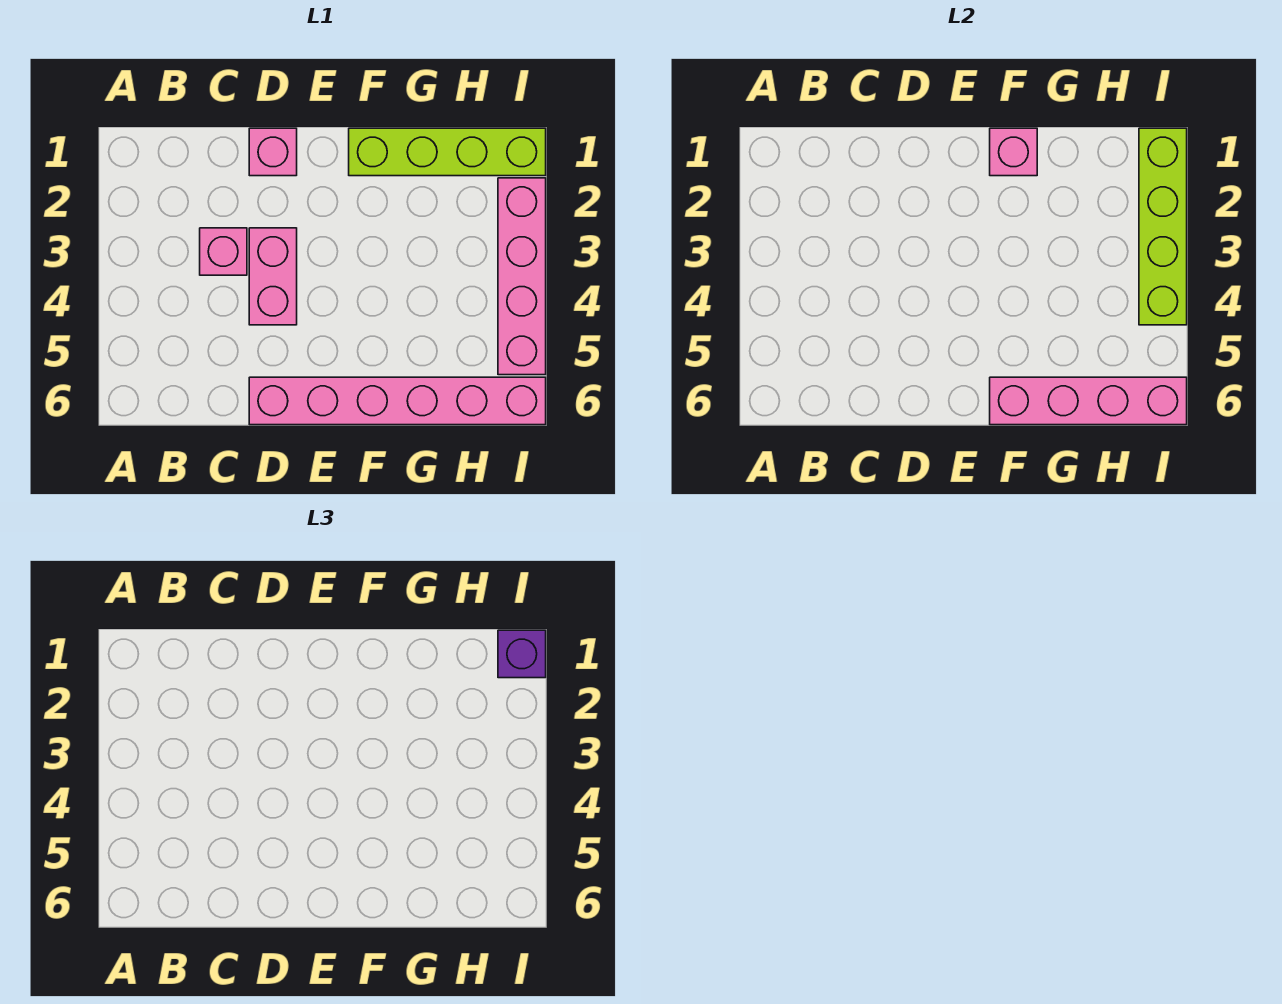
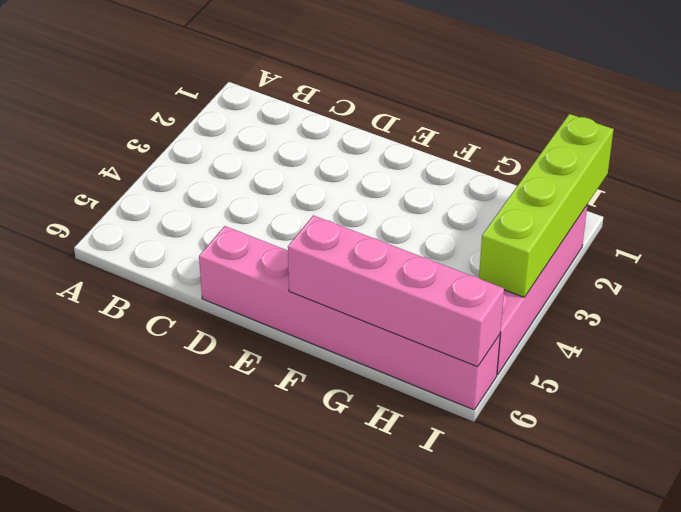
none -> pink 1x1 brick [200,228,247,275]
none -> pink 1x1 brick [249,128,297,176]

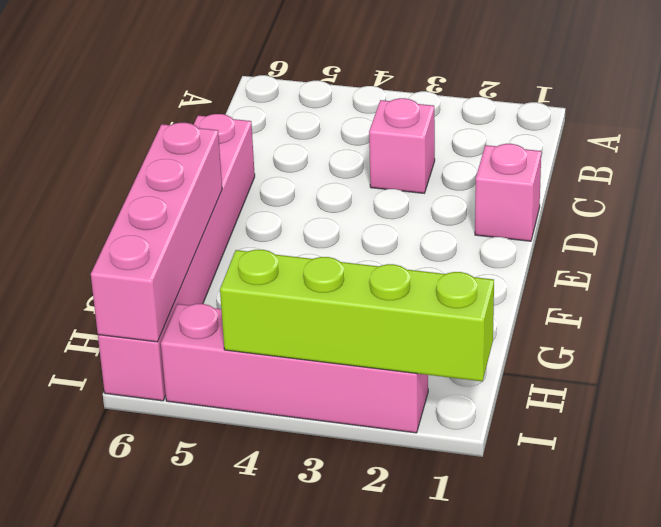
none -> pink 1x2 brick [249,228,297,325]
none -> lime 1x4 brick [349,128,546,176]

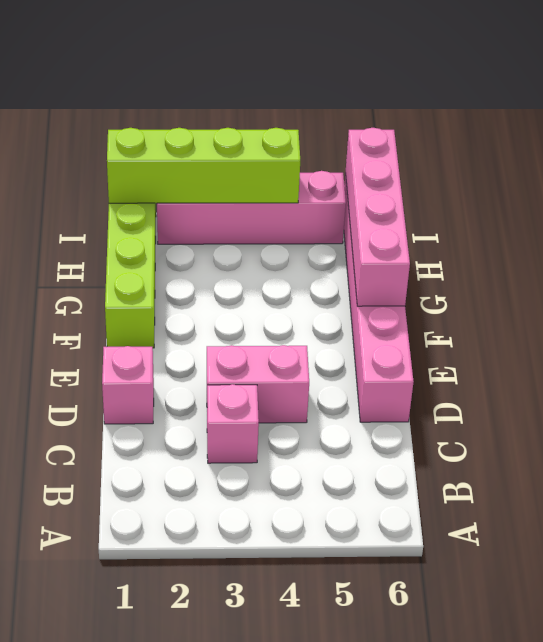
none -> pink 1x1 brick [990,128,1037,176]
none -> purple 1x1 brick [498,630,546,678]

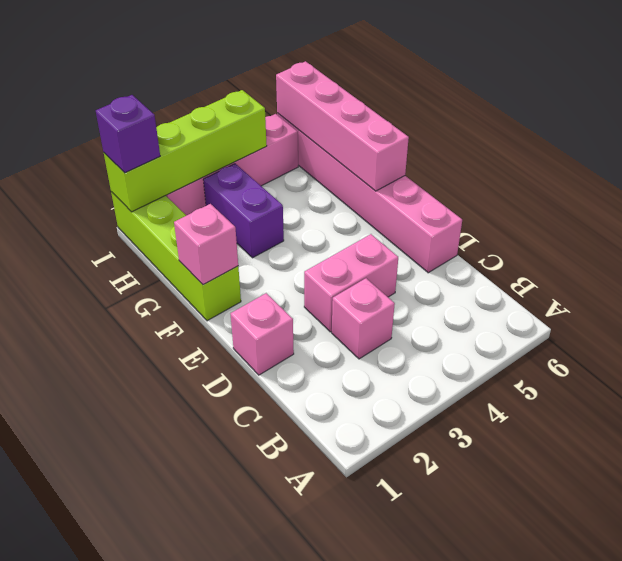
purple 1x2 brick [203,164,284,258] -> none

